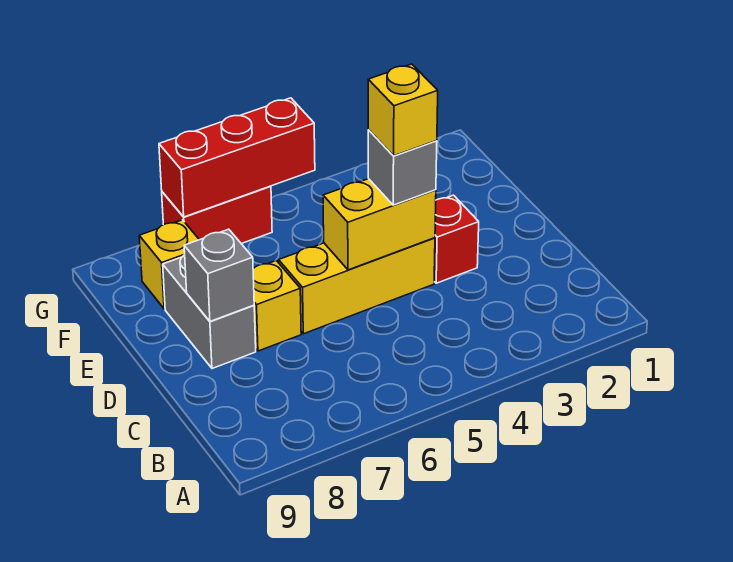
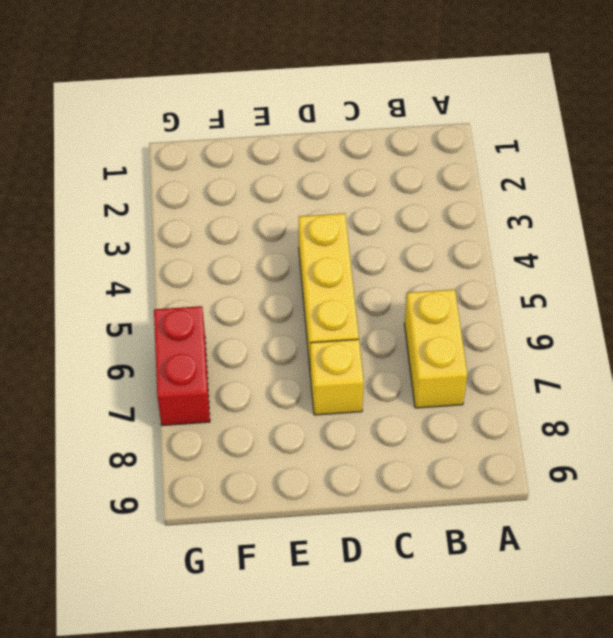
yellow 1x2 brick [404,289,467,408] -> yellow 1x2 brick moved to [323,179,436,270]
none -> red 1x1 brick [434,195,479,283]
none -> grey 1x2 brick [163,255,256,369]

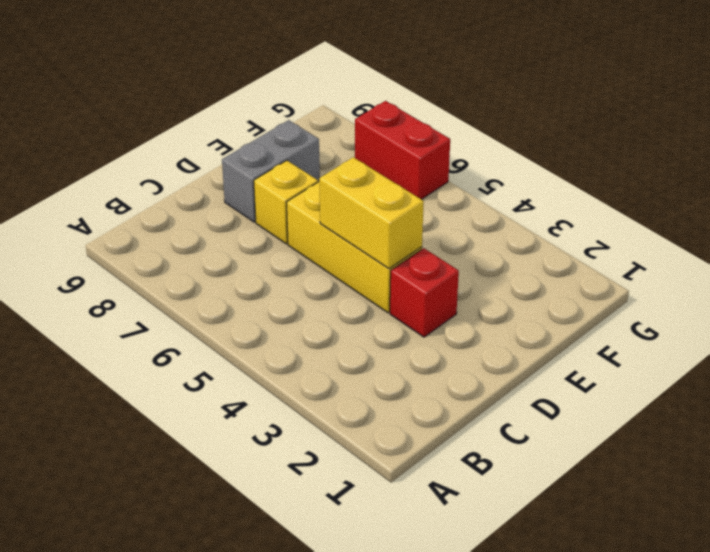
none -> yellow 1x1 brick [139,220,199,309]
none -> grey 1x1 brick [184,229,254,321]

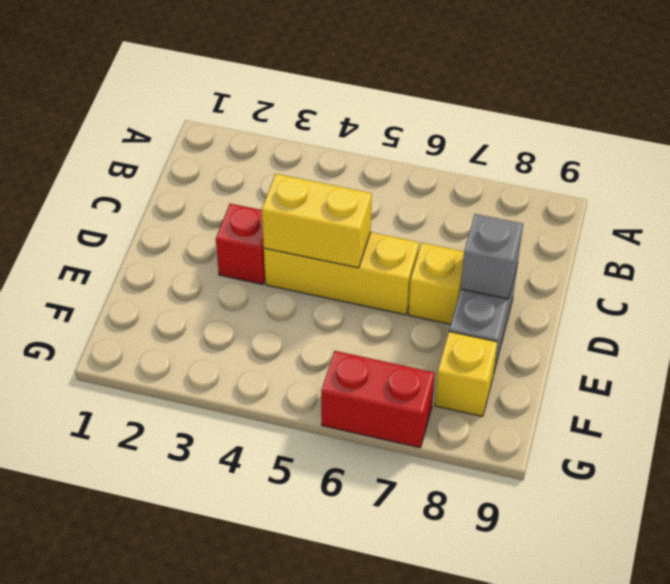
none -> red 1x3 brick [159,98,315,217]
none -> grey 1x1 brick [368,130,437,205]

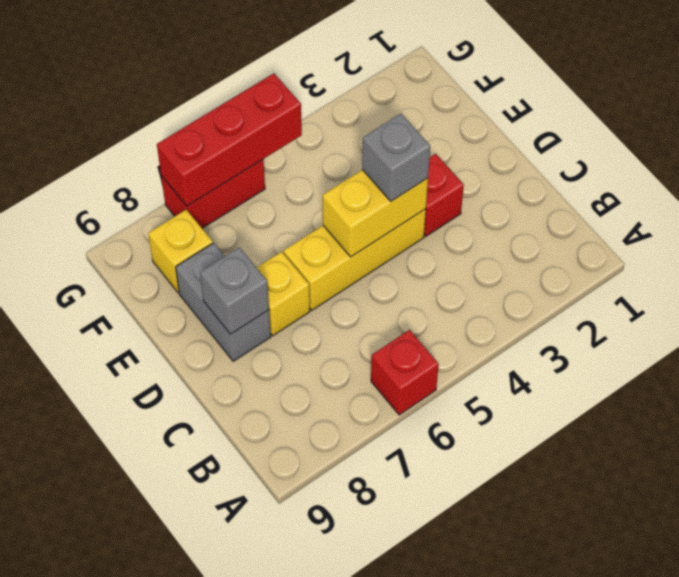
red 1x1 brick [371,330,439,415] -> none
none -> yellow 1x1 brick [368,64,438,156]

